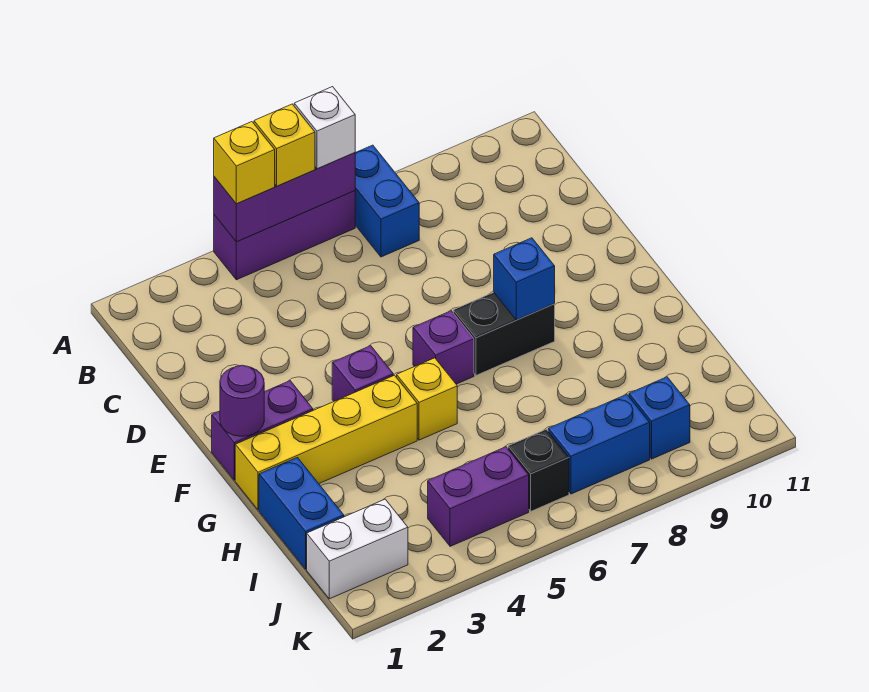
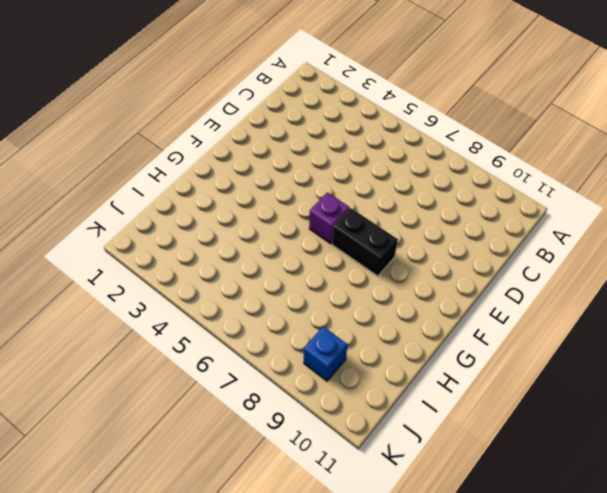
none -> purple 1x3 brick [214,191,355,280]
none -> blue 1x2 brick [355,145,419,257]
none -> purple 1x2 brick [212,381,313,480]

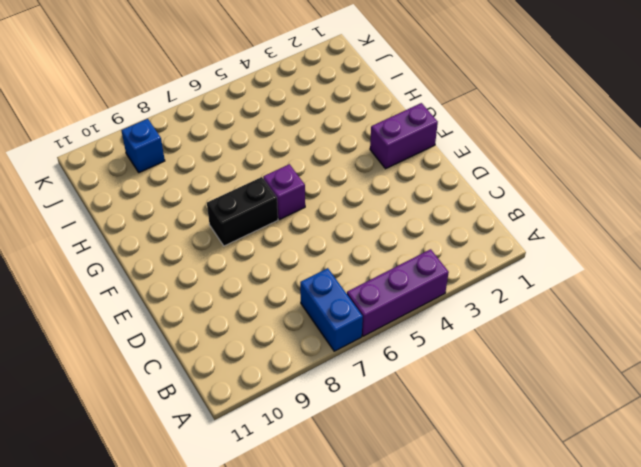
none -> purple 1x1 brick [332,346,393,401]
none -> yellow 1x4 brick [235,375,417,510]
none -> yellow 1x1 brick [397,358,457,440]

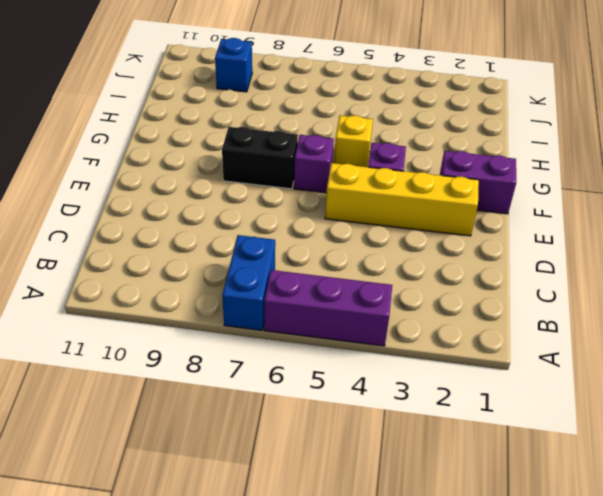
yellow 1x4 brick [325,163,479,236] -> yellow 1x4 brick moved to [235,375,417,510]
none -> blue 1x2 brick [259,457,344,569]
none -> white 1x2 brick [307,499,408,599]
none -> purple 1x2 brick [428,447,529,546]

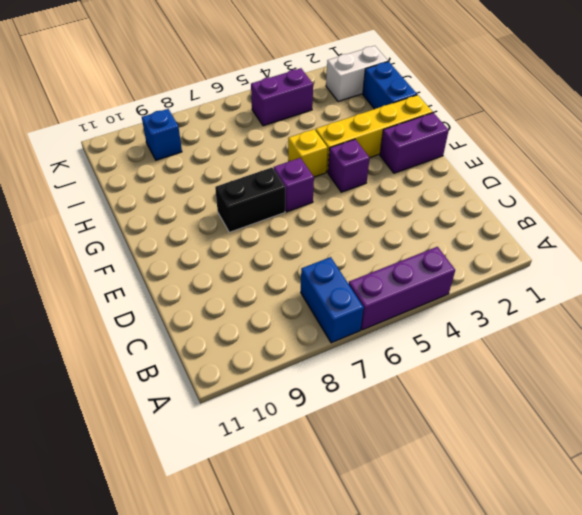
none -> black 1x1 brick [508,429,569,511]
none -> blue 1x2 brick [548,394,650,494]
none -> purple 1x3 brick [214,153,355,242]

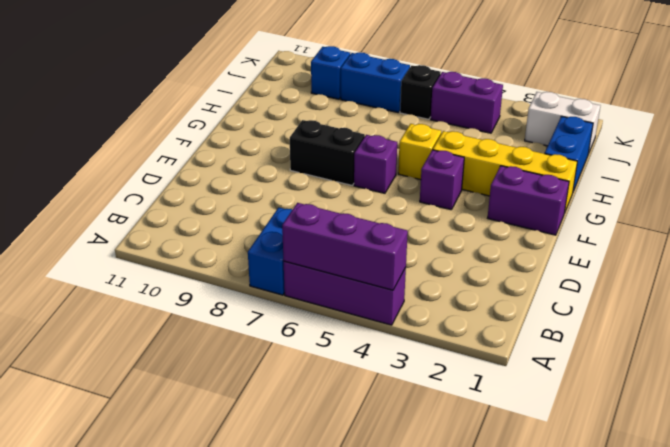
none -> purple 1x1 round brick [220,365,264,436]
none -> blue 1x1 brick [494,238,555,320]
none -> yellow 1x1 brick [214,122,275,204]

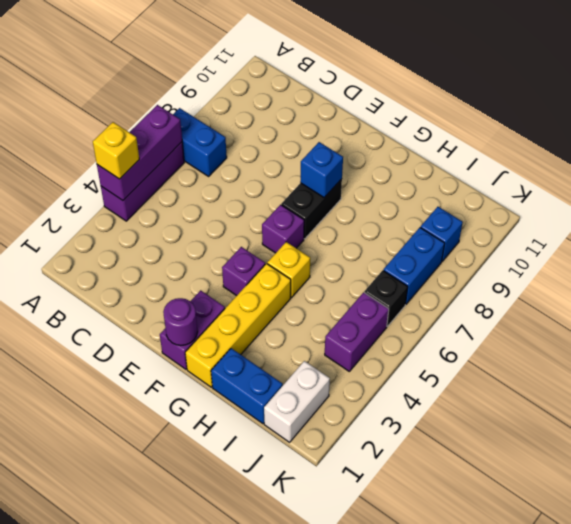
none -> yellow 1x1 brick [254,104,315,186]
none -> white 1x1 brick [294,87,355,169]

